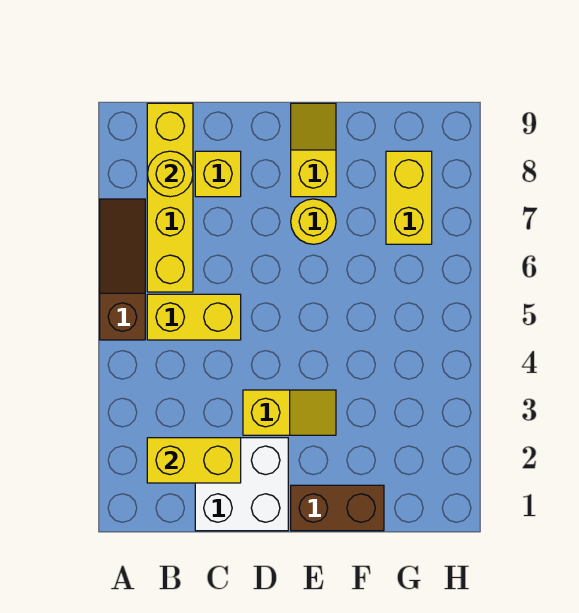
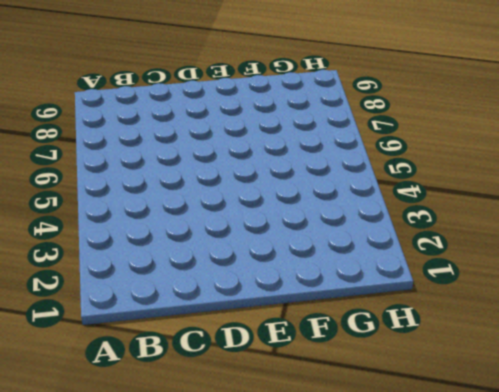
none -> brown 1x3 slope [100,199,145,340]
none -> yellow 1x2 brick [147,294,241,340]
none -> yellow 1x4 brick [147,103,193,292]

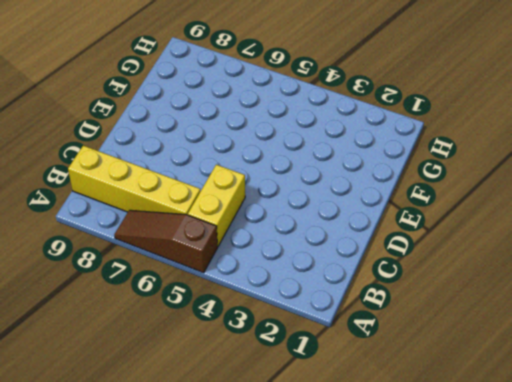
none -> white 2x2 brick [195,438,288,531]
none -> yellow 1x1 brick [195,151,241,197]
none -> yellow 1x2 slope [243,390,336,435]

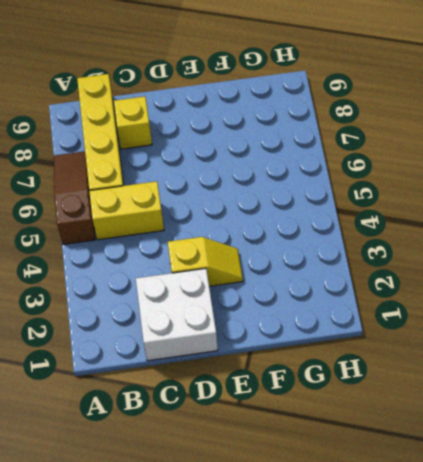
none -> brown 1x2 brick [291,485,384,531]
none -> yellow 1x1 round brick [291,199,336,244]
none -> yellow 1x2 slope [291,103,336,197]

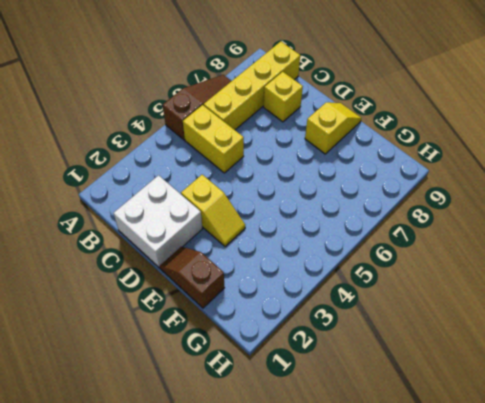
brown 1x2 slope [160,247,225,308] -> brown 1x2 brick [291,485,384,531]
none -> yellow 1x1 round brick [291,199,336,244]
none -> yellow 1x2 brick [386,151,432,244]
none -> yellow 1x2 brick [147,438,241,483]

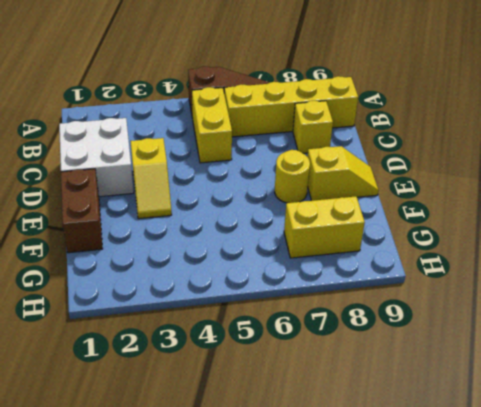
none -> yellow 1x2 brick [147,438,241,483]
none -> yellow 1x1 round brick [147,151,193,197]

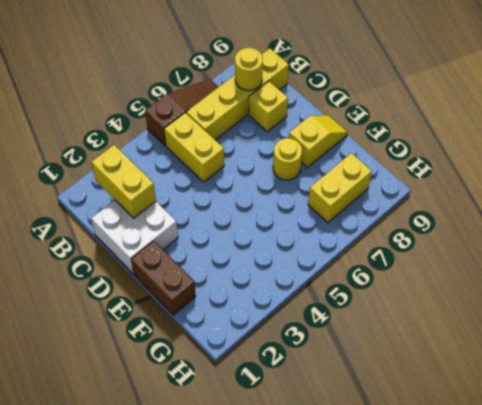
none -> yellow 1x2 slope [243,390,336,435]

